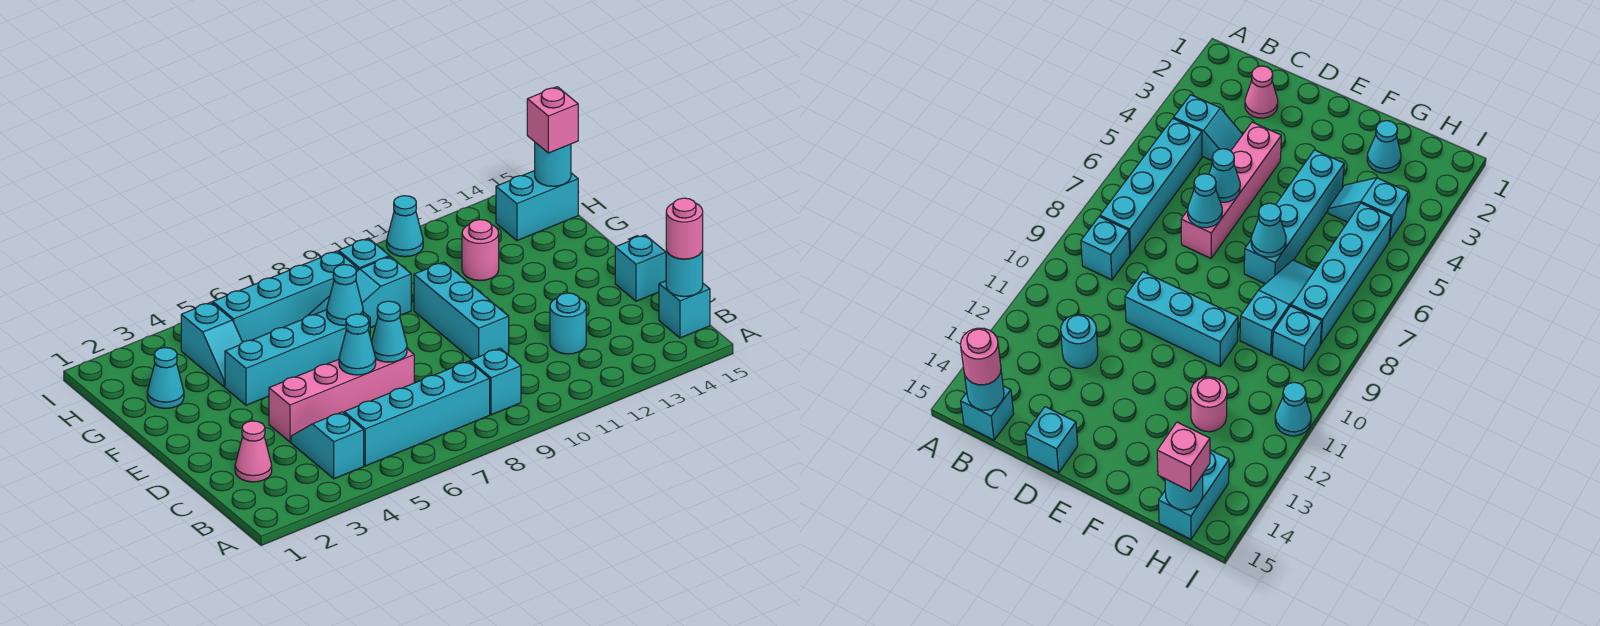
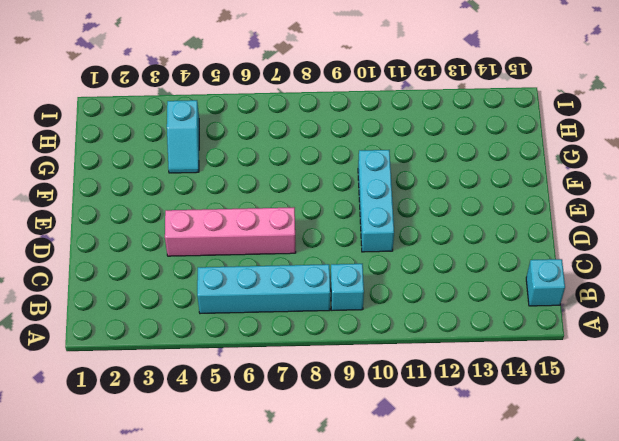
none -> cyan 1x2 slope [291,412,364,479]
none -> pink 1x1 cone [235,421,272,482]
none -> cyan 1x1 round brick [550,293,586,354]

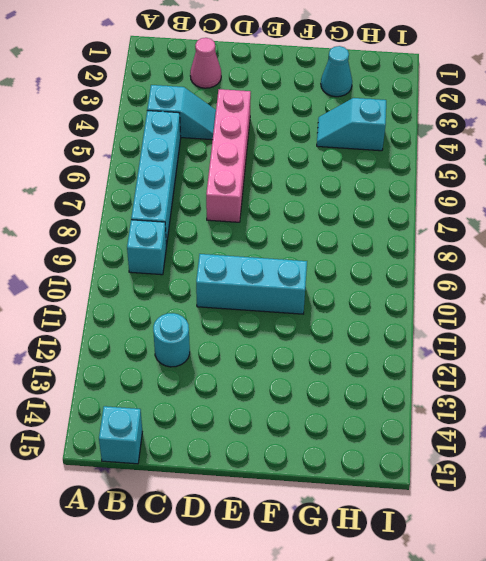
none -> cyan 1x1 brick [615,235,666,301]
none -> cyan 1x4 brick [225,310,370,405]
none -> cyan 1x3 slope [308,257,411,328]

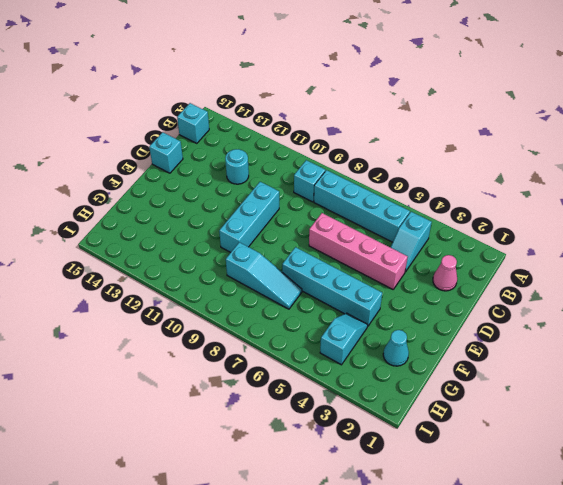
none -> pink 1x1 round brick [462,220,499,281]
none -> cyan 1x4 brick [213,251,358,342]
none -> cyan 1x1 brick [339,238,389,270]

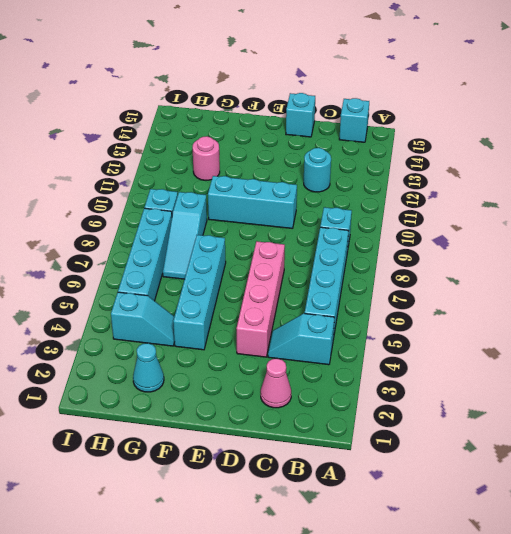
none -> cyan 1x2 brick [496,171,578,241]
none -> cyan 1x1 cone [387,196,423,257]
none -> cyan 1x1 round brick [666,250,703,297]

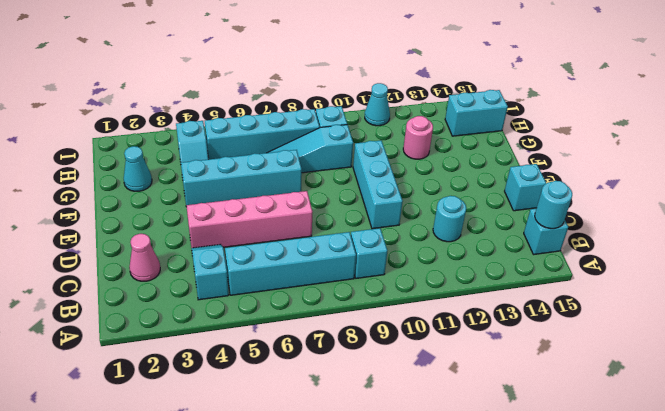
none -> cyan 1x1 cone [339,314,376,375]
none -> cyan 1x1 cone [371,301,407,362]
none -> cyan 1x1 cone [327,265,363,325]

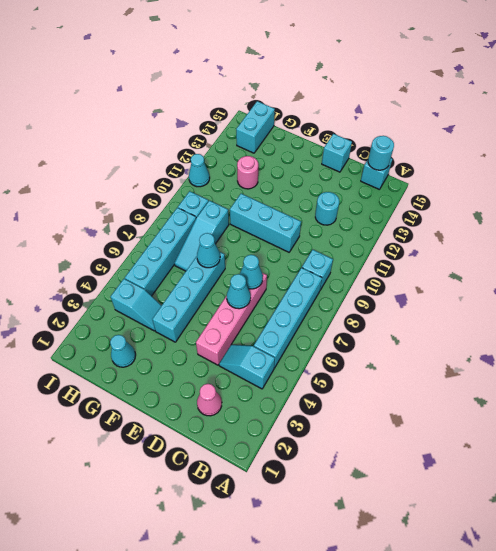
none -> cyan 1x1 round brick [535,142,571,186]
none -> pink 1x1 round brick [666,198,703,259]
none -> pink 1x1 brick [527,87,578,153]

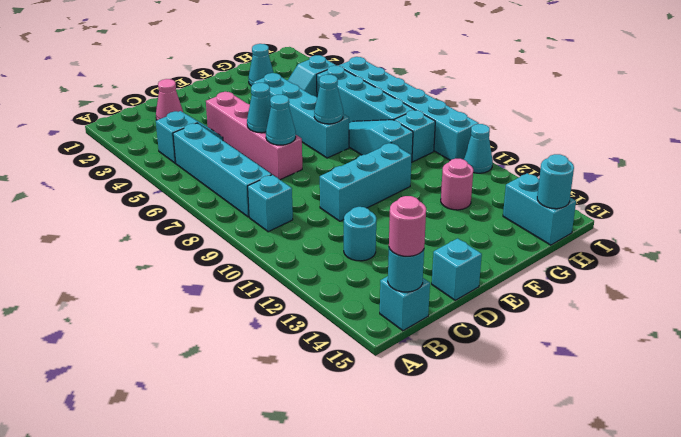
cyan 1x6 brick [339,57,479,160] -> none
none -> pink 1x1 brick [527,87,578,153]

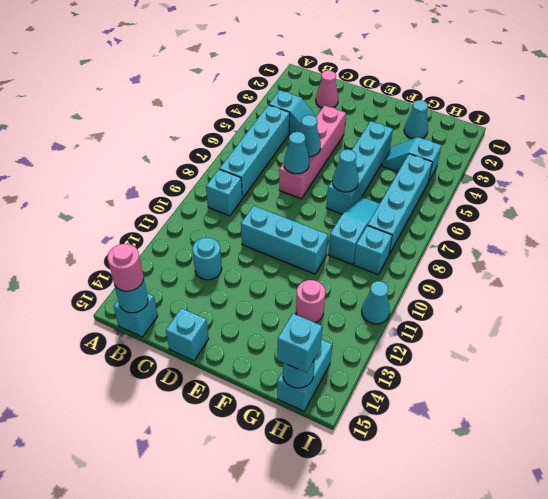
cyan 1x1 brick [277,314,322,373] -> pink 1x1 brick [527,87,578,153]

